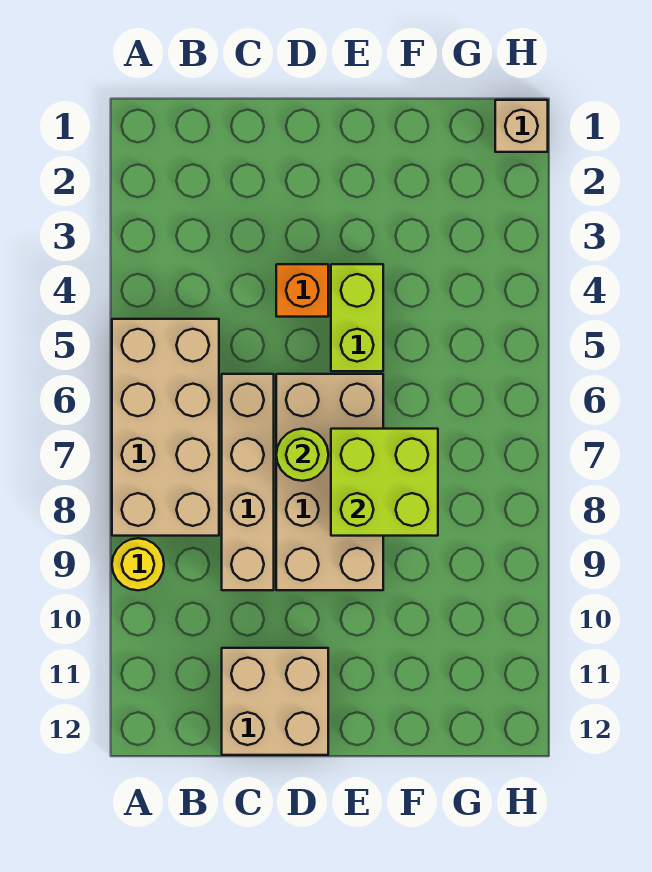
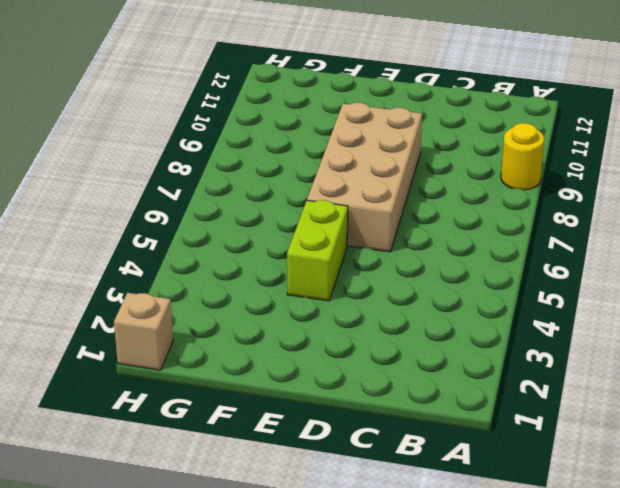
none -> tan 2x4 brick [112,319,219,536]
none -> tan 1x4 brick [222,374,274,590]

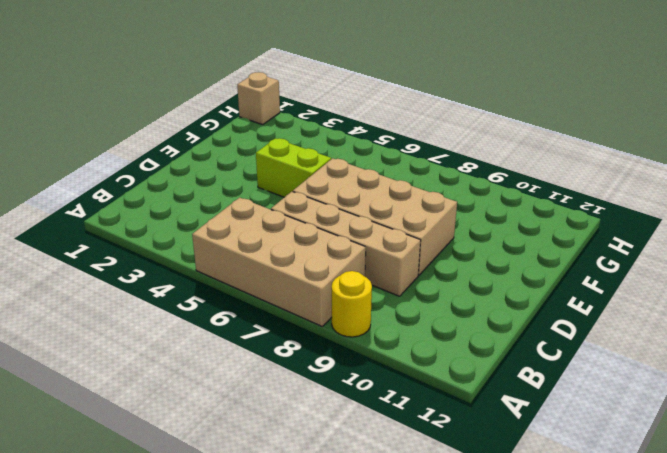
none -> tan 2x2 brick [222,648,328,755]
none -> orange 1x1 brick [276,264,328,317]

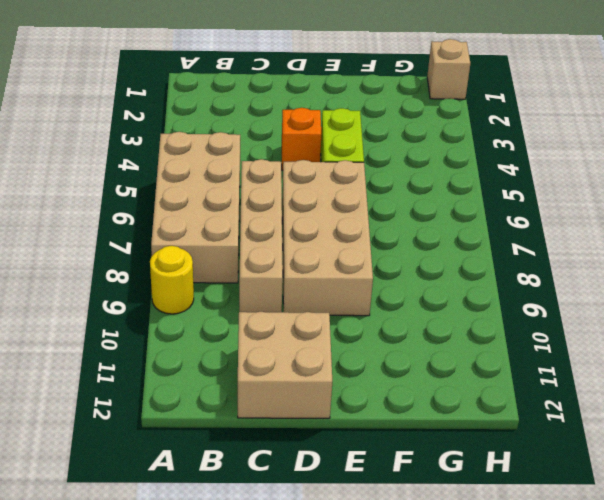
none -> lime 1x1 round brick [276,429,328,481]
none -> lime 2x2 brick [331,429,438,536]

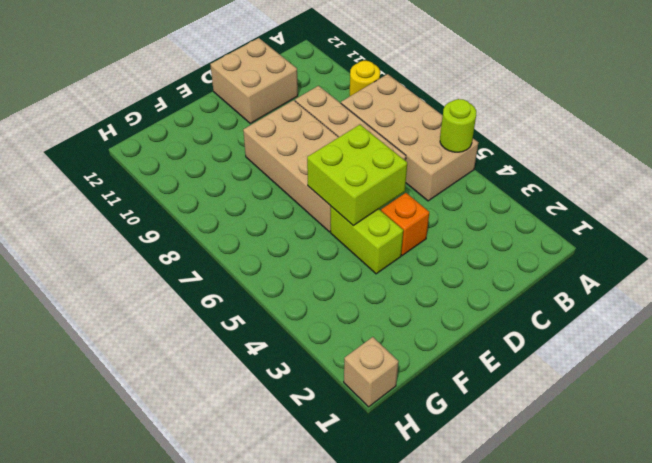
lime 1x1 round brick [440,99,476,152] -> lime 1x1 round brick moved to [276,429,328,481]
lime 2x2 brick [307,125,407,225] -> lime 2x2 brick moved to [331,429,438,536]

